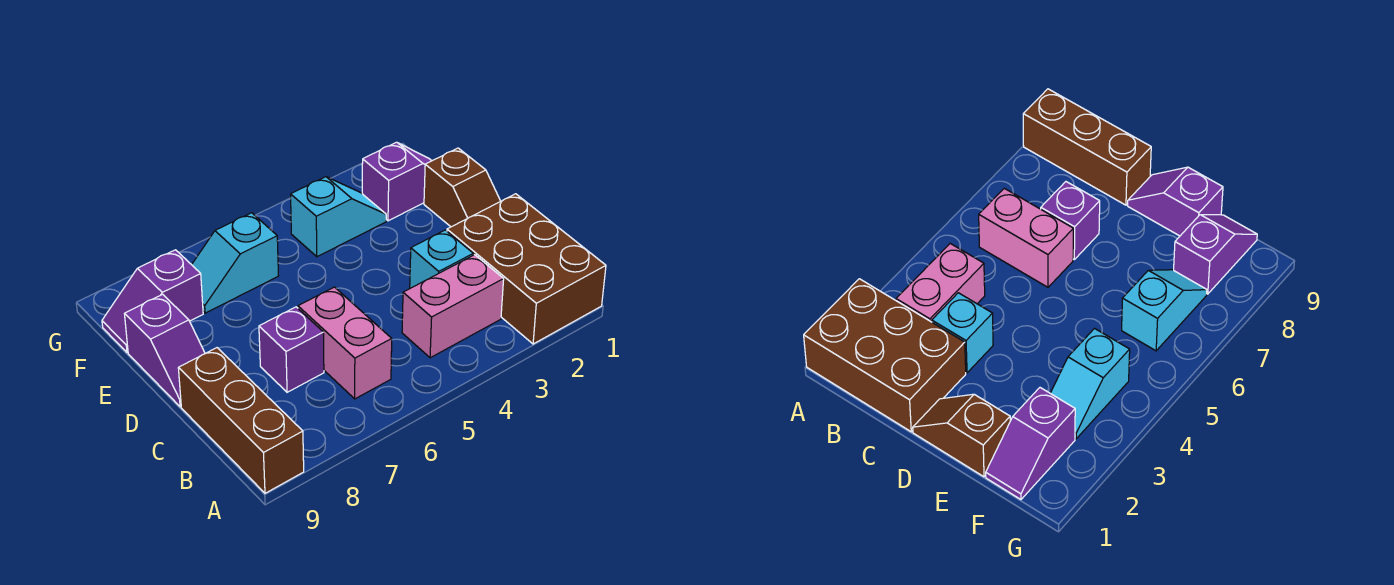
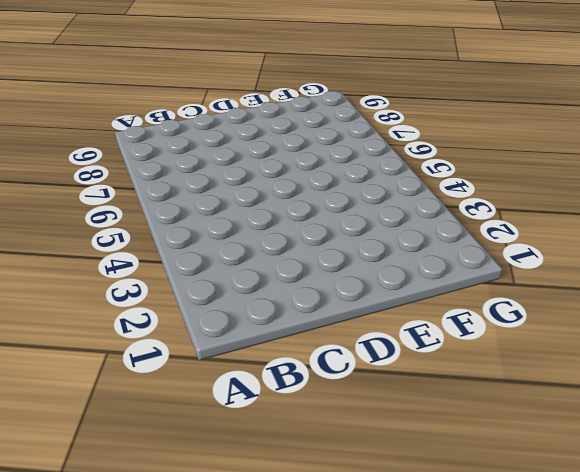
none -> brown 2x3 brick [447,194,606,344]
none -> brown 1x3 brick [178,348,304,493]
none -> pink 1x2 brick [402,255,504,358]

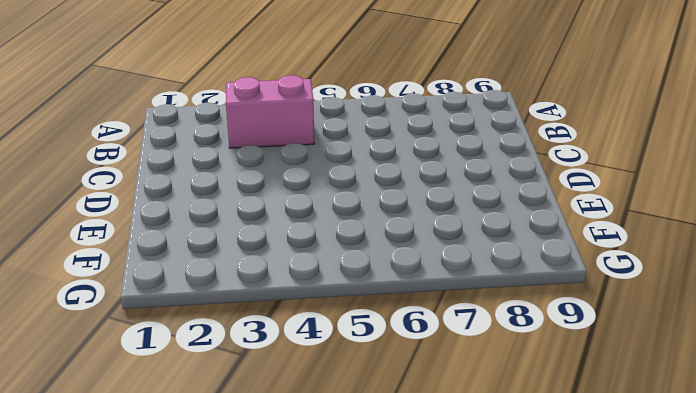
none -> brown 2x3 brick [447,194,606,344]
none -> brown 1x3 brick [178,348,304,493]
none -> pink 1x2 brick [298,287,392,399]

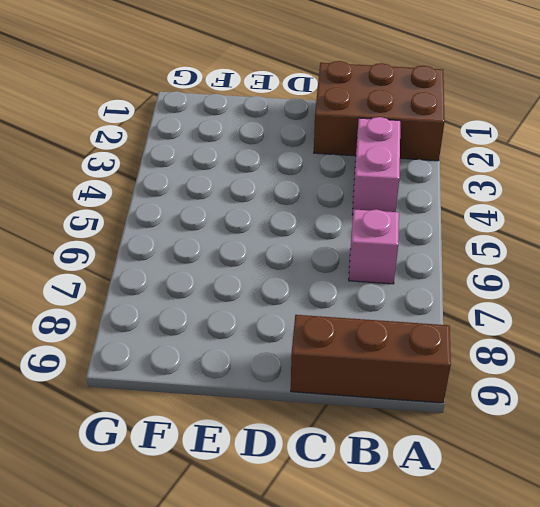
pink 1x1 brick [349,209,399,284] -> pink 1x2 brick [298,287,392,399]
none -> cyan 1x1 brick [410,230,473,288]
none -> purple 1x1 brick [259,307,324,392]
none -> brown 1x2 slope [424,148,501,227]

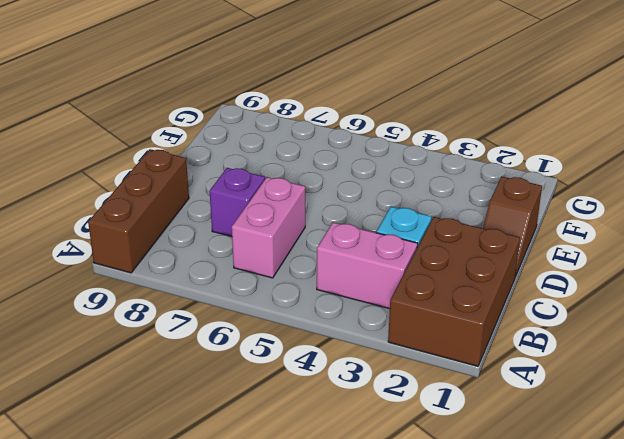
none -> purple 1x2 slope [125,294,205,407]
none -> purple 1x2 slope [362,142,432,221]
none -> cyan 1x2 slope [291,177,386,257]

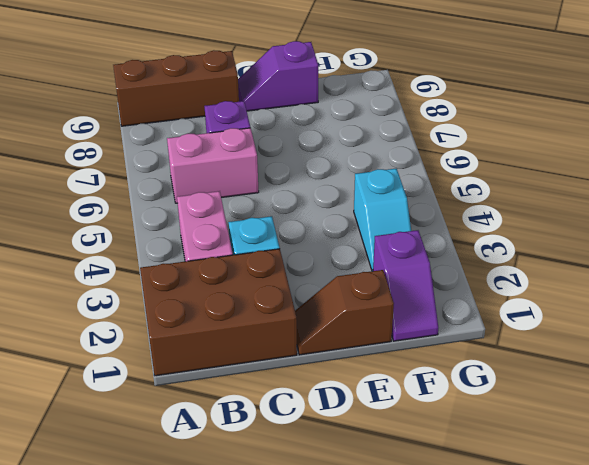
none -> cyan 1x2 slope [192,213,278,313]
none -> purple 1x2 slope [102,250,203,353]

